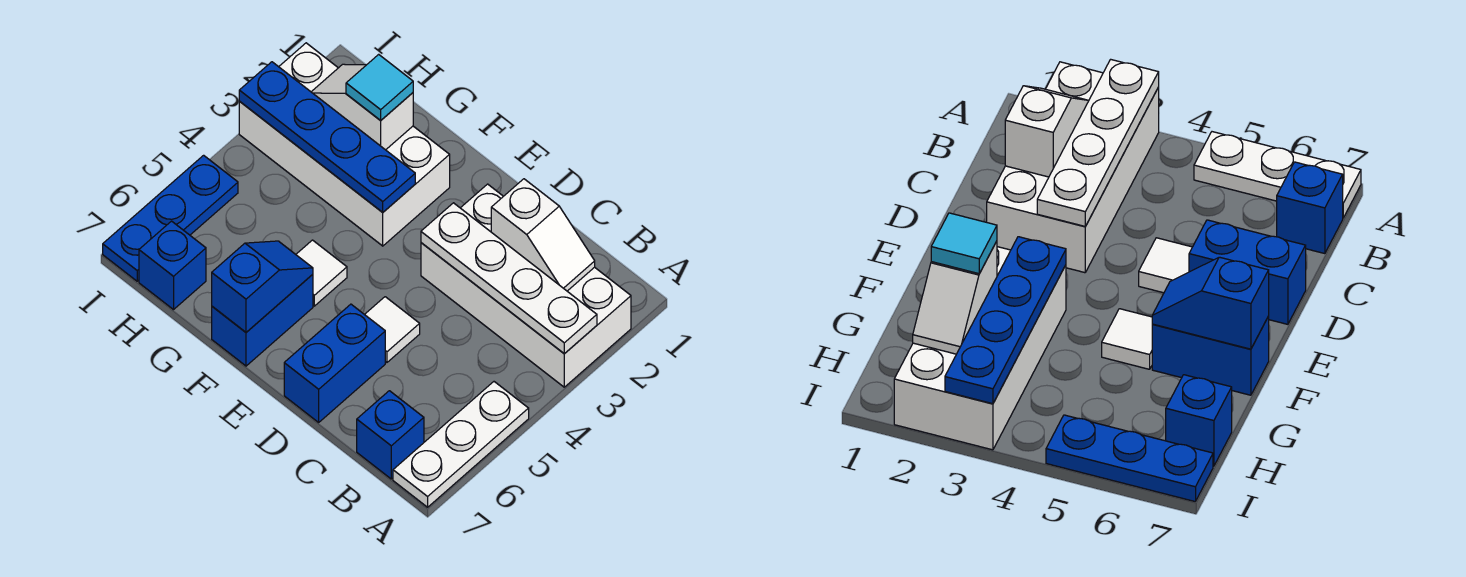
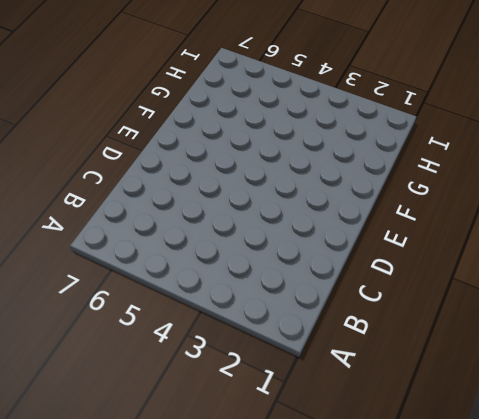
none -> white 2x4 brick [421,184,631,387]
none -> white 1x3 plate [393,382,529,507]
none -> blue 1x1 brick [357,391,424,479]

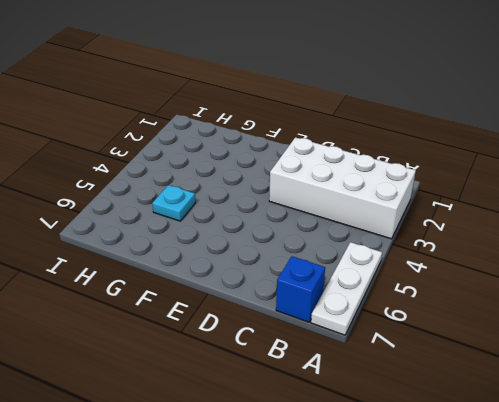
cyan 1x1 plate [152,185,196,221] -> none
none -> white 1x1 tile [364,297,420,362]
none -> blue 1x2 brick [284,304,385,422]
none -> white 2x4 brick [239,43,450,246]

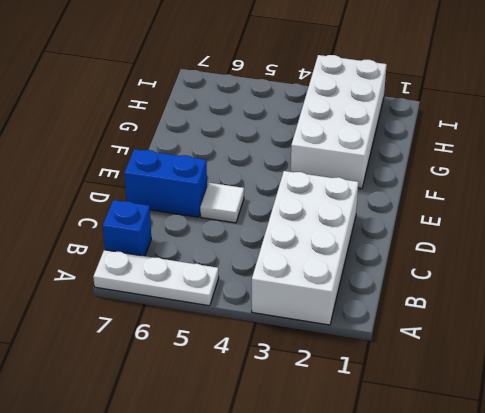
none -> white 1x1 tile [296,240,347,306]
none -> blue 1x2 brick [212,274,313,366]
none -> blue 1x1 brick [139,221,206,310]

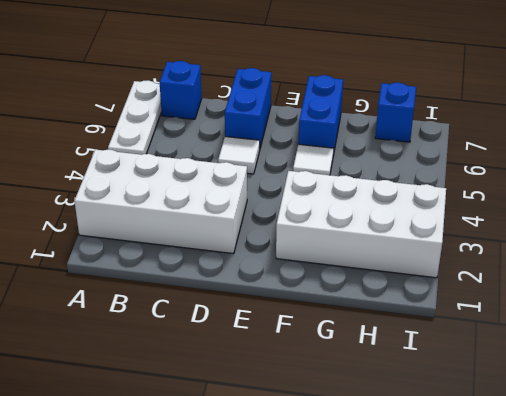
none -> blue 1x3 plate [103,155,238,281]
none -> white 1x4 plate [421,203,597,354]
none -> white 1x2 slope [491,179,595,291]

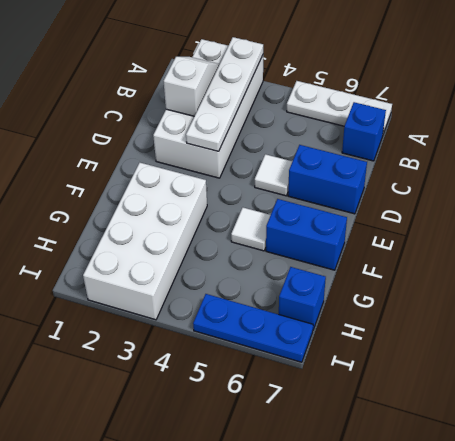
none -> blue 1x4 plate [239,62,415,212]
none -> blue 1x2 slope [212,241,313,332]
none -> white 1x2 slope [312,64,413,150]

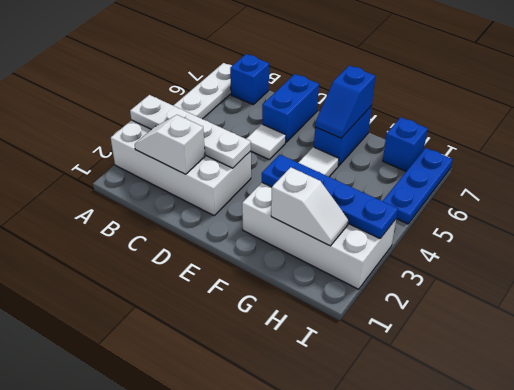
none -> cyan 1x1 tile [346,54,413,121]

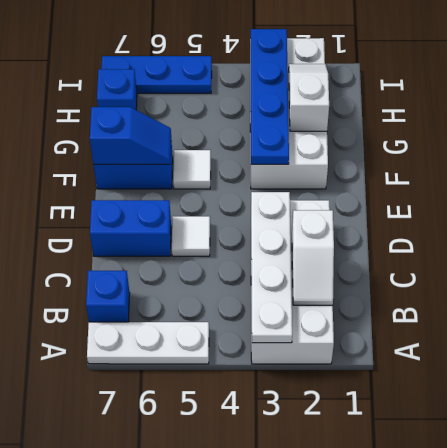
none -> cyan 1x1 tile [346,54,413,121]

